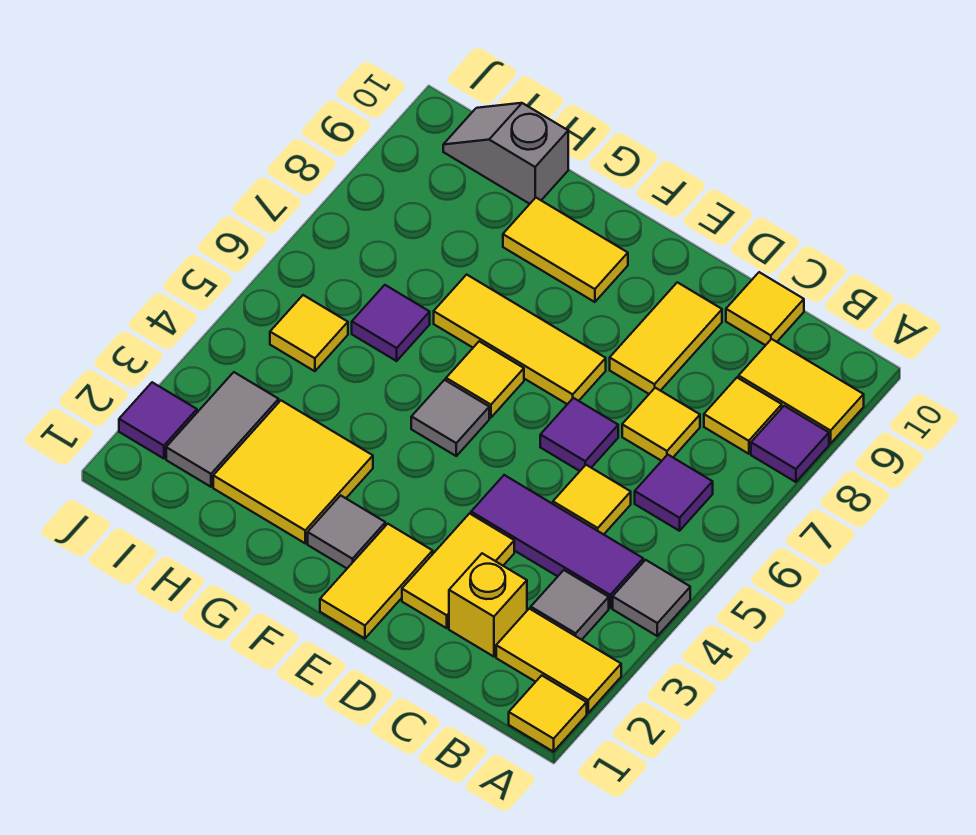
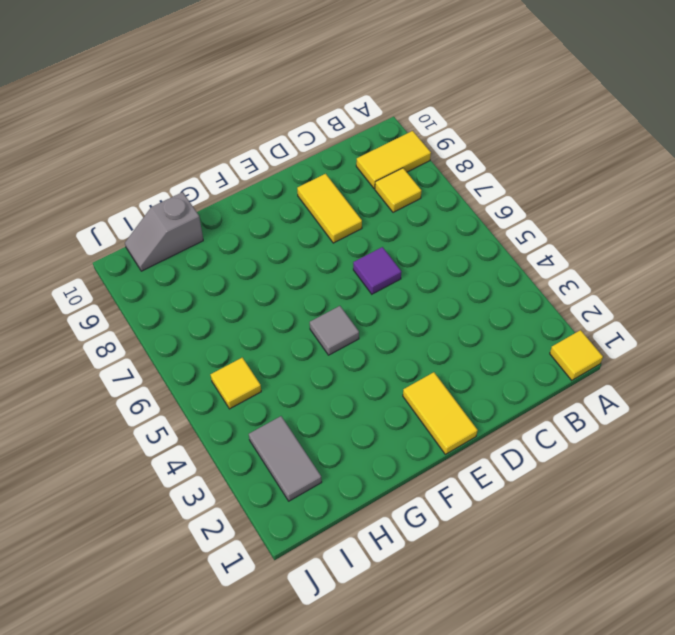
none -> yellow 1x2 tile [496,609,621,713]
none -> grey 1x1 tile [613,560,690,636]
none -> purple 1x1 tile [751,406,829,482]

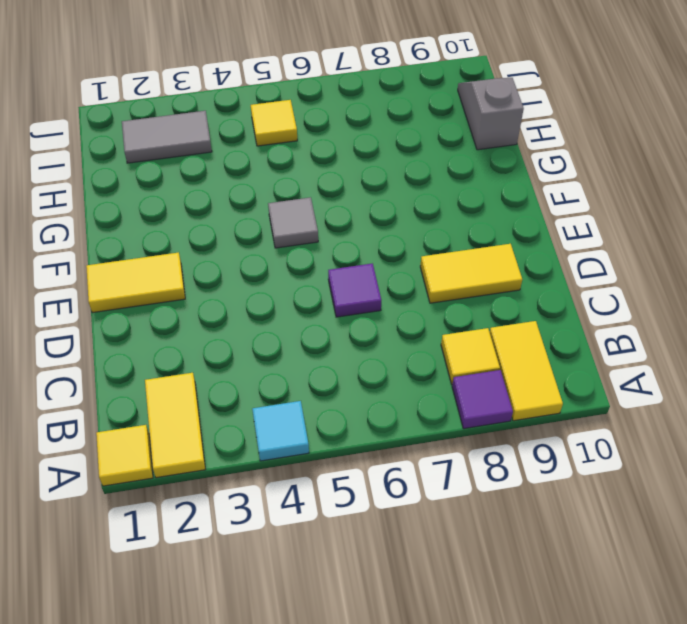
cyan 1x1 tile [252,401,309,461] -> grey 1x1 tile [613,560,690,636]
none -> grey 1x1 tile [531,570,609,640]
none -> purple 1x3 tile [471,475,643,608]
none -> purple 1x1 tile [635,455,713,531]

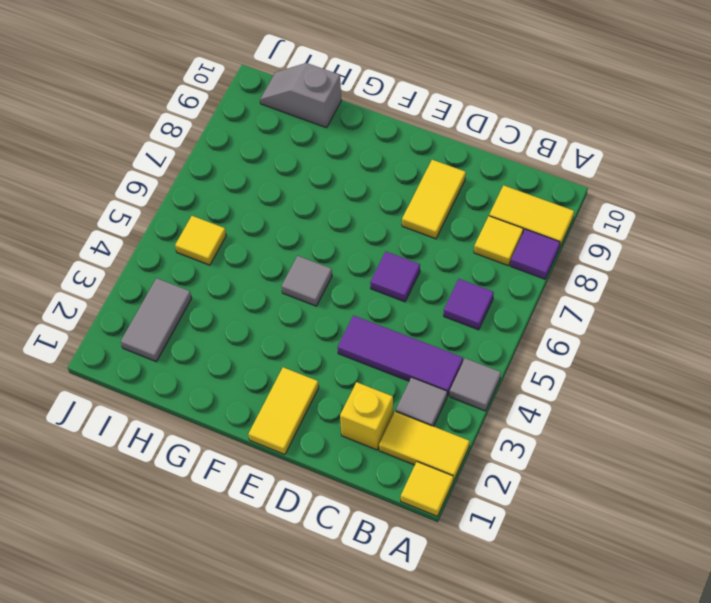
none -> yellow 1x1 tile [553,465,631,534]
none -> yellow 1x1 tile [622,388,700,461]
none -> yellow 1x1 tile [726,272,804,345]

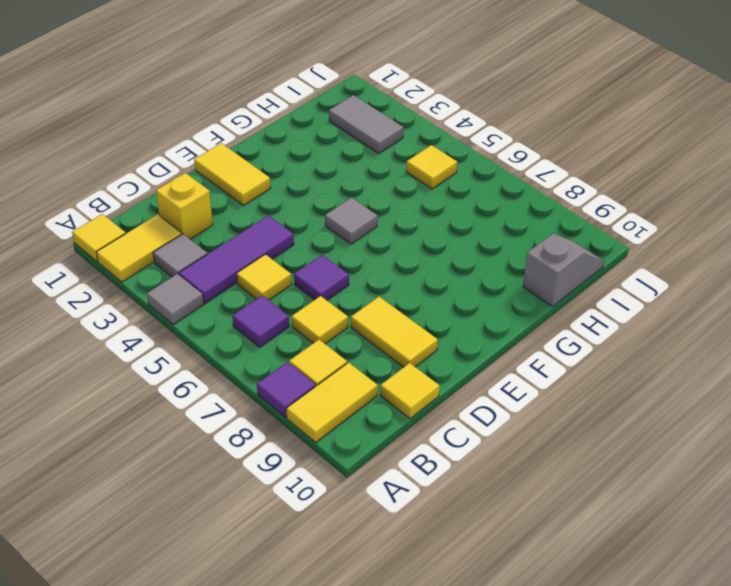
none -> yellow 1x2 tile [402,514,514,628]
none -> yellow 1x3 tile [434,275,606,404]
none -> grey 1x1 tile [308,495,385,568]

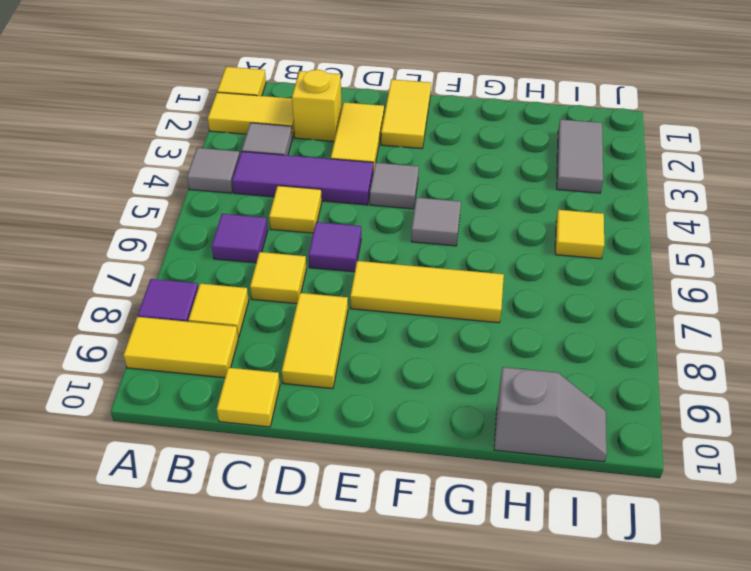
grey 1x1 tile [370,163,419,209] -> grey 1x1 tile moved to [308,495,385,568]
none -> yellow 1x1 tile [446,341,524,418]
none -> yellow 1x2 tile [503,198,628,302]
none -> yellow 2x2 tile [213,401,373,543]

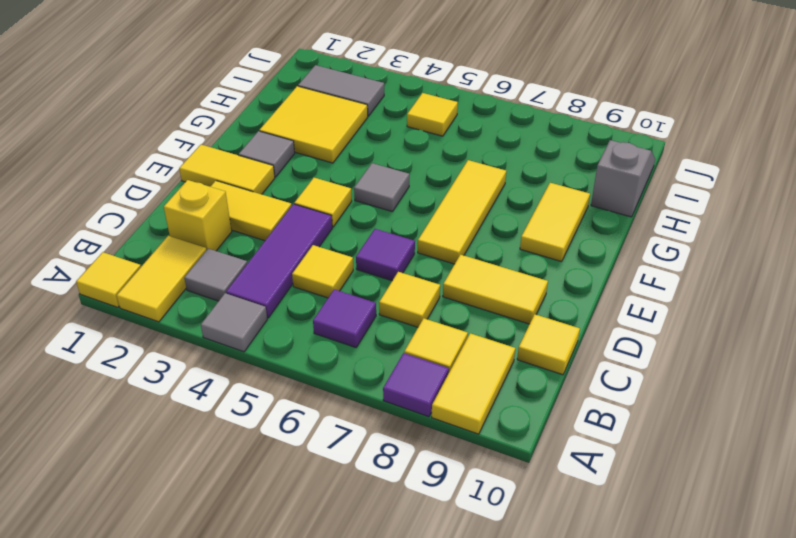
yellow 1x1 tile [294,178,352,227] -> yellow 1x1 tile moved to [446,341,524,418]
none -> purple 1x1 tile [352,285,430,361]
none -> purple 1x1 tile [119,382,197,459]

